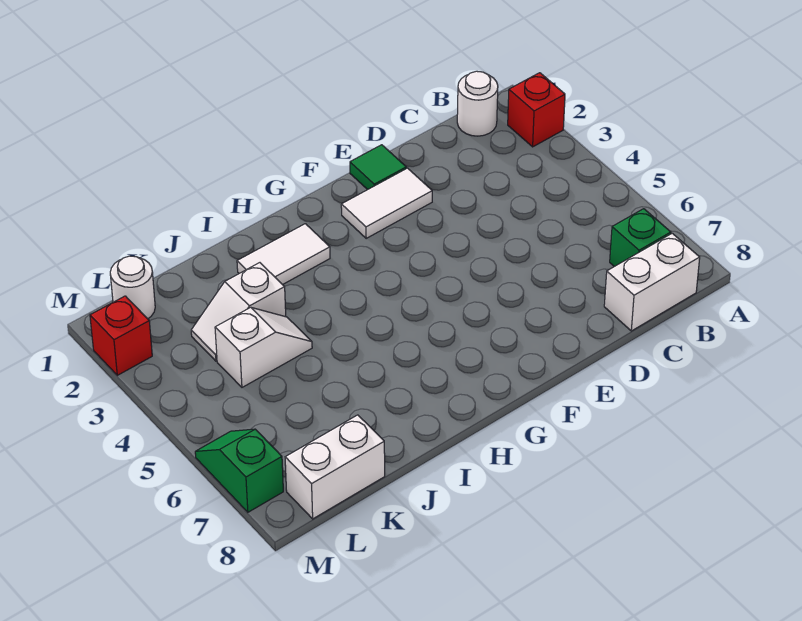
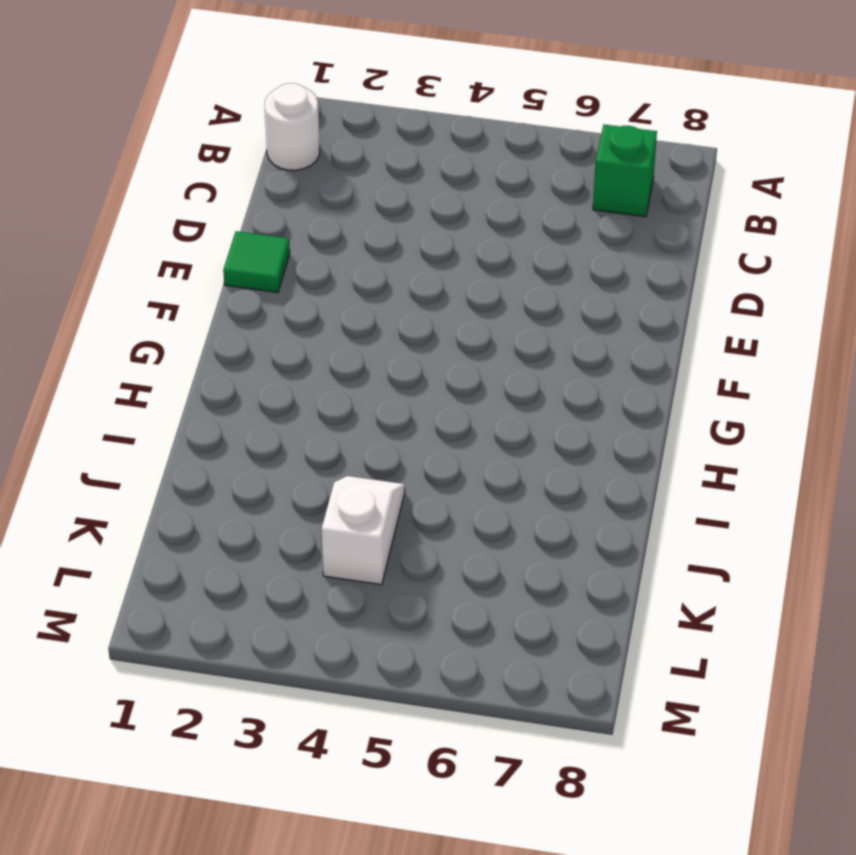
none -> red 1x1 brick [508,73,565,147]
none -> white 1x2 brick [604,233,700,331]
none -> white 1x2 tile [341,168,432,238]

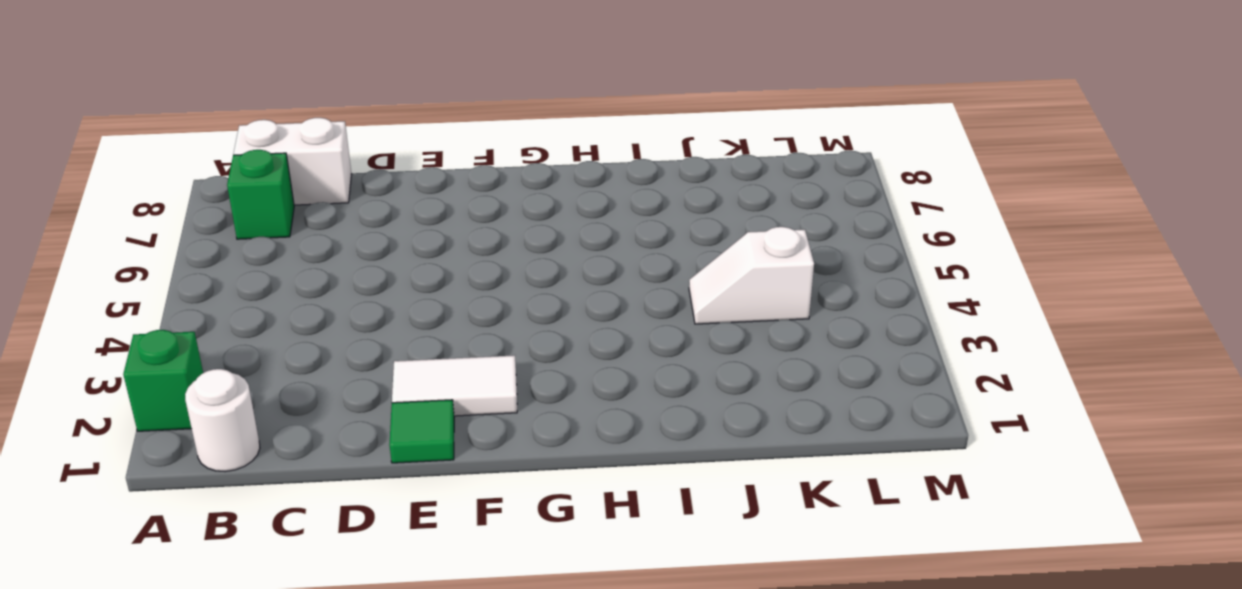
green 1x1 brick [123,330,203,431] -> red 1x1 brick [508,73,565,147]
none -> white 1x2 tile [237,224,330,285]
none -> white 1x2 slope [191,263,286,361]
none -> white 1x2 brick [285,415,385,519]

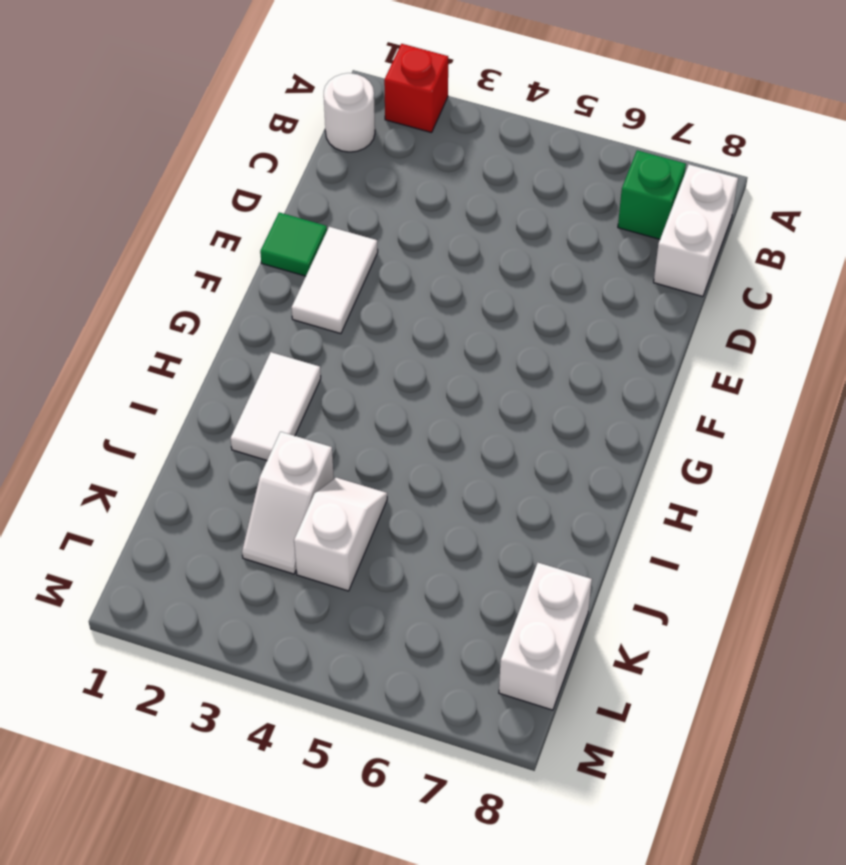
none -> white 1x1 round brick [110,256,155,319]
none -> red 1x1 brick [90,296,152,375]
none -> green 1x2 slope [195,429,283,512]

